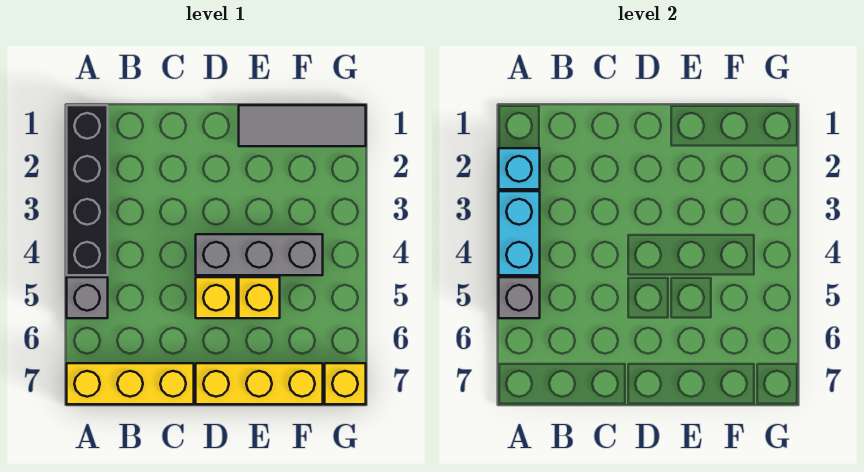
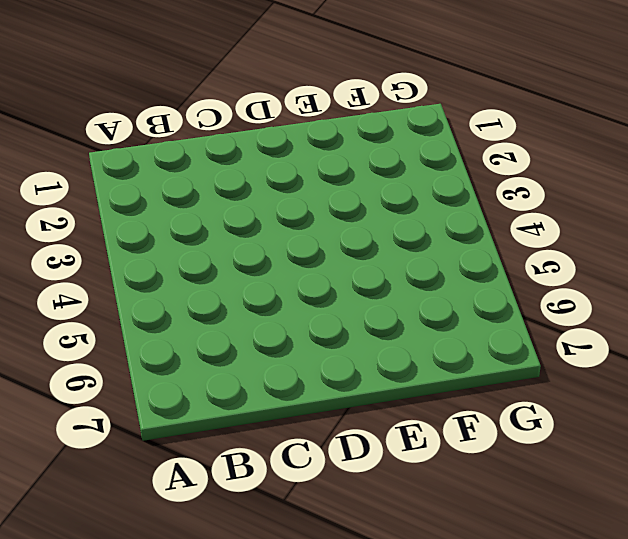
none -> black 1x4 brick [67,105,108,275]
none -> grey 1x1 brick [67,277,108,318]
none -> yellow 1x3 brick [67,363,194,404]

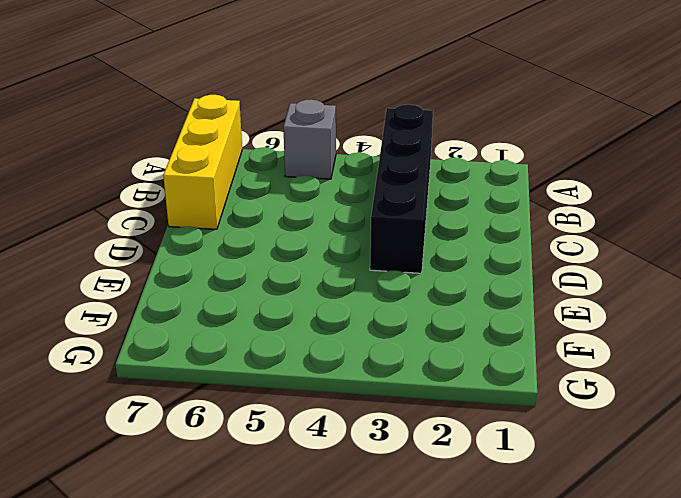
black 1x4 brick [370,104,433,273] -> black 1x4 brick turned to [67,105,108,275]
none -> grey 1x3 brick [196,234,323,275]
none -> yellow 1x1 brick [196,277,237,318]
none -> yellow 1x3 brick [196,363,323,404]

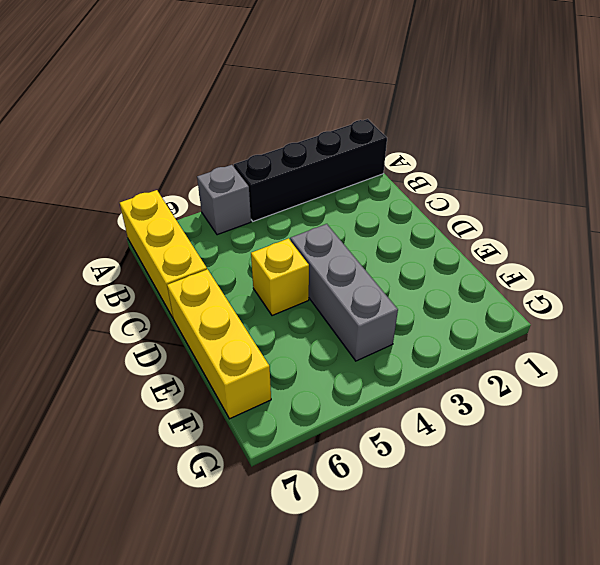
none -> grey 1x3 tile [239,105,366,146]
none -> yellow 1x1 brick [239,277,280,318]
none -> yellow 1x1 brick [325,363,366,404]

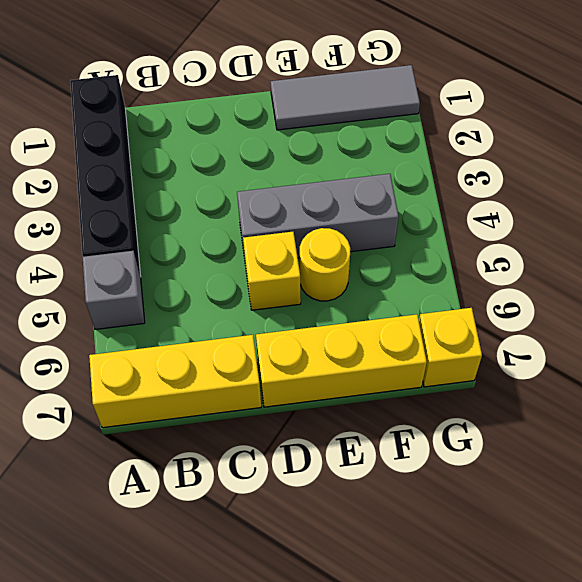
yellow 1x1 round brick [300,228,350,301] -> yellow 1x1 brick [239,277,280,318]
none -> cyan 1x1 brick [499,148,540,189]
none -> cyan 1x2 brick [499,191,540,275]
none -> grey 1x1 brick [499,277,540,318]

